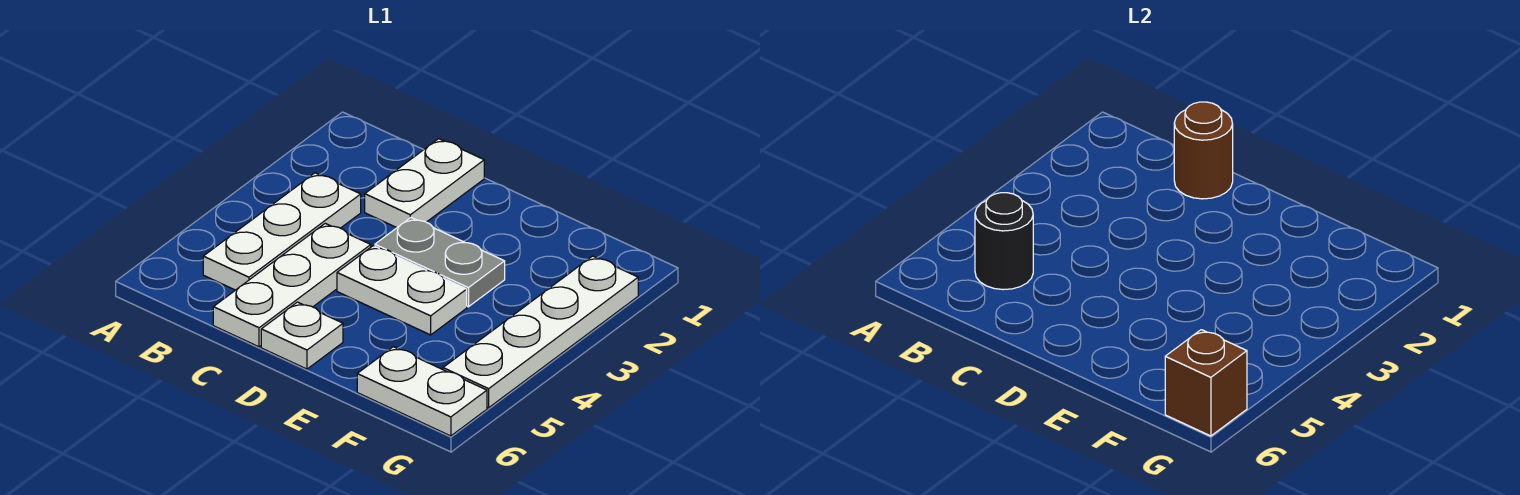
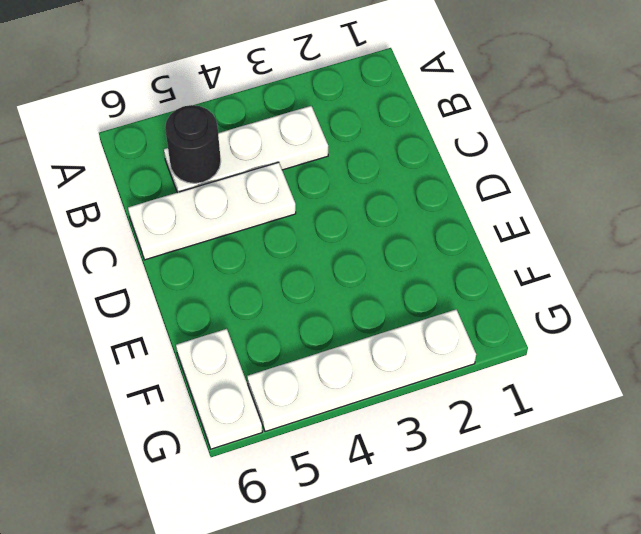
none -> white 1x2 plate [365,139,484,228]
none -> grey 1x2 plate [375,218,505,307]

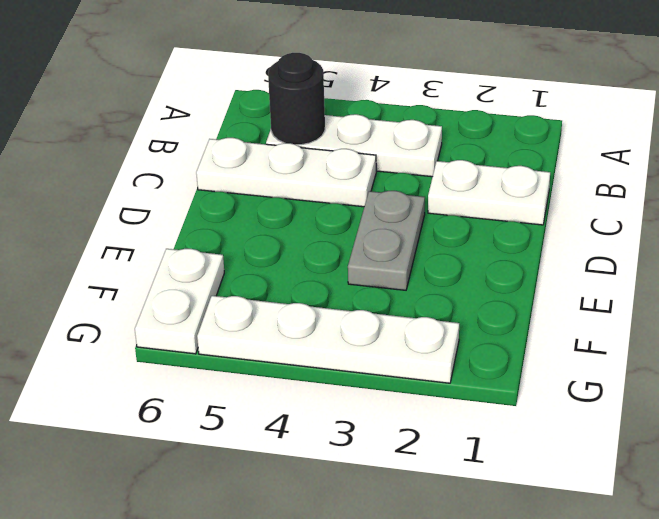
none -> white 1x2 plate [337,246,467,335]
none -> white 1x1 plate [261,302,343,369]

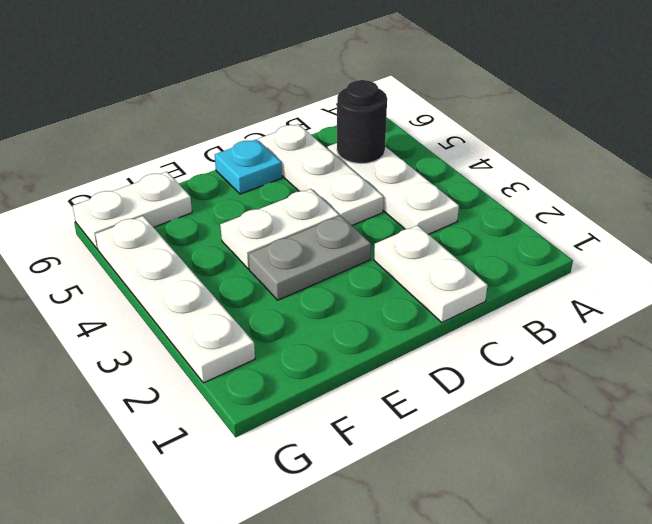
cyan 1x1 plate [215,140,282,194] -> white 1x1 plate [261,302,343,369]
none -> brown 1x1 round brick [1174,102,1233,199]
none -> brown 1x1 brick [1165,330,1247,436]

